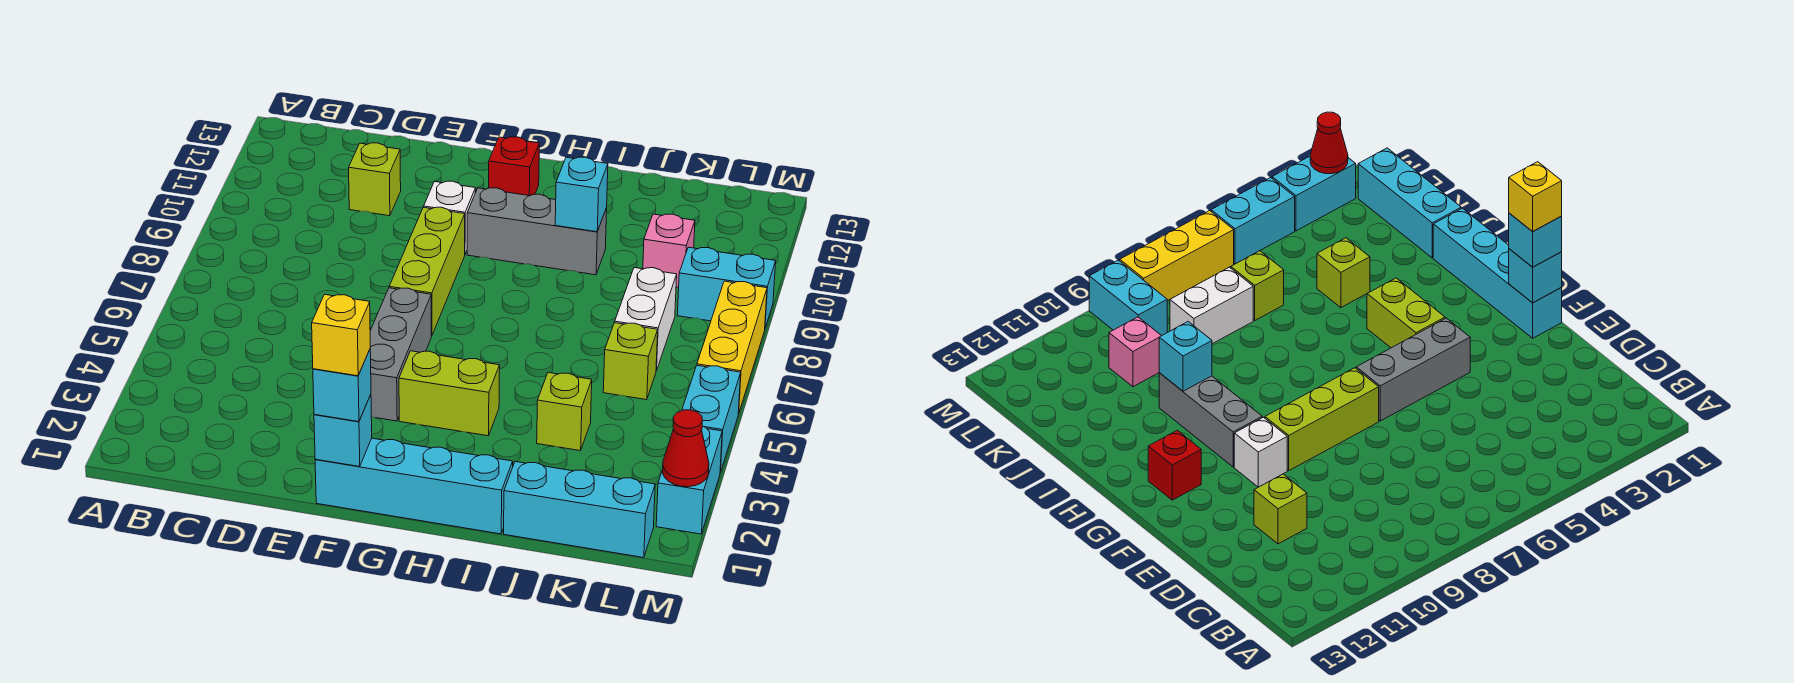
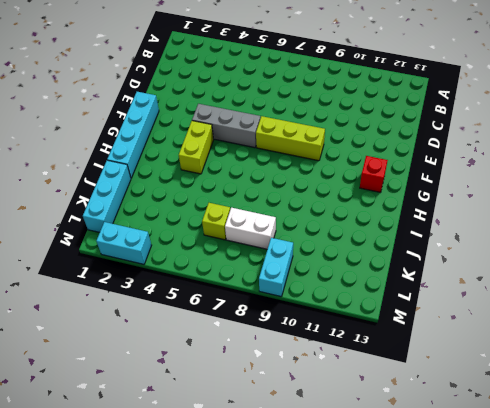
none -> lime 1x1 brick [349,143,401,216]
none -> white 1x1 brick [424,181,476,254]
none -> grey 1x3 brick [467,188,607,275]

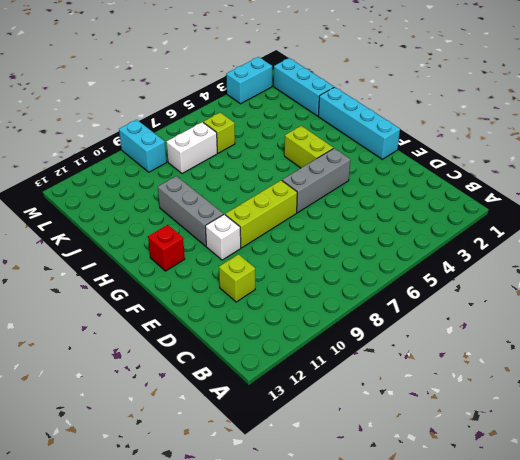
none -> lime 1x1 brick [537,373,592,451]
none -> pink 1x1 brick [643,214,695,287]
none -> cyan 1x2 brick [682,366,741,473]

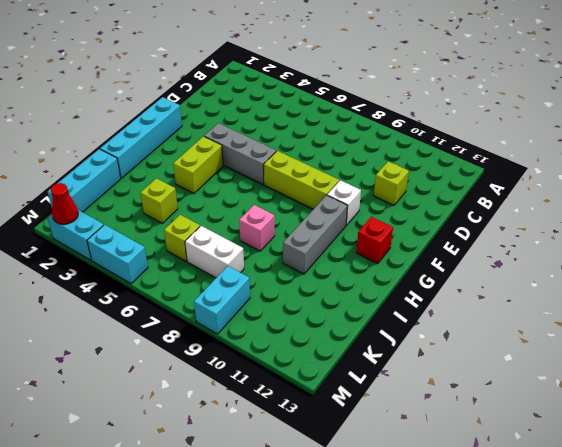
pink 1x1 brick [239,205,275,251] -> pink 1x1 brick moved to [643,214,695,287]
none -> yellow 1x3 brick [697,281,767,414]
none -> cyan 1x1 brick [314,395,372,467]
none -> cyan 1x1 brick [555,157,608,232]

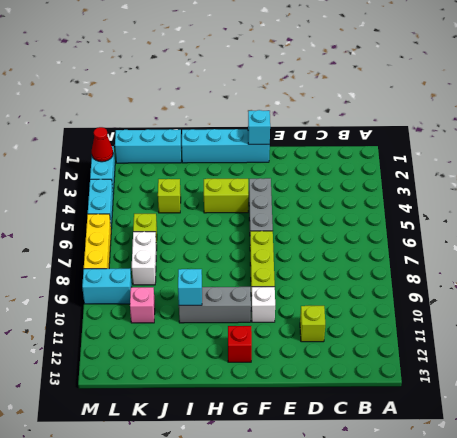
none -> cyan 1x1 brick [313,350,371,422]
none -> yellow 1x1 brick [312,294,370,376]

